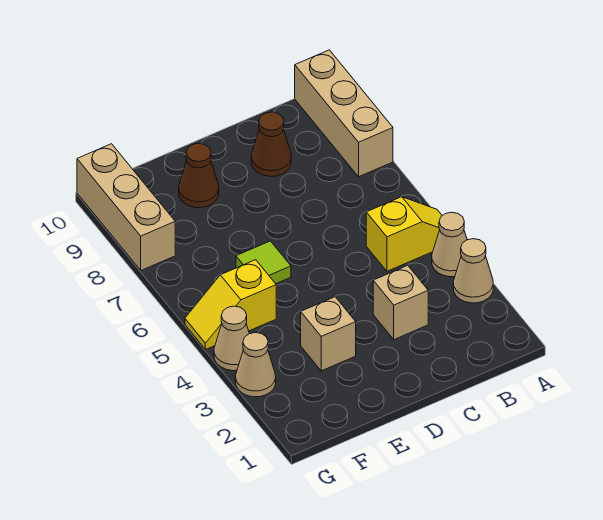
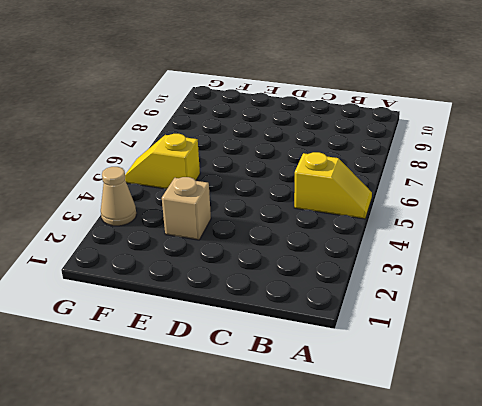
none -> tan 1x1 cone [453,239,493,303]
none -> tan 1x1 cone [432,212,467,277]
none -> tan 1x3 brick [295,50,393,177]

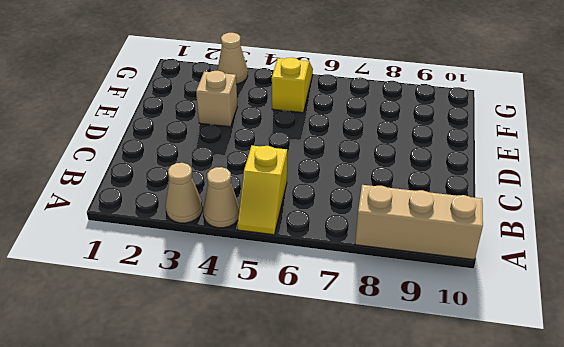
none -> tan 1x1 brick [373,265,428,339]
none -> brown 1x1 cone [251,112,291,176]
none -> lime 1x1 tile [236,241,291,284]

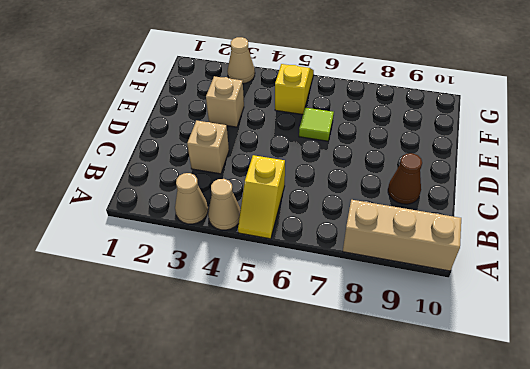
none -> brown 1x1 cone [179,143,219,208]
none -> tan 1x1 cone [214,306,249,371]
none -> tan 1x3 brick [77,144,175,270]

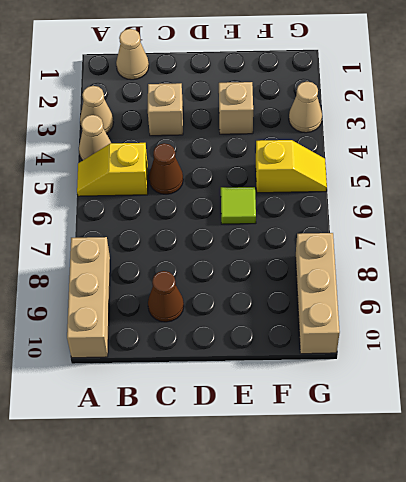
tan 1x1 cone [116,29,149,80] -> tan 1x1 cone moved to [214,306,249,371]
brown 1x1 cone [149,143,183,194] -> brown 1x1 cone moved to [179,143,219,208]

